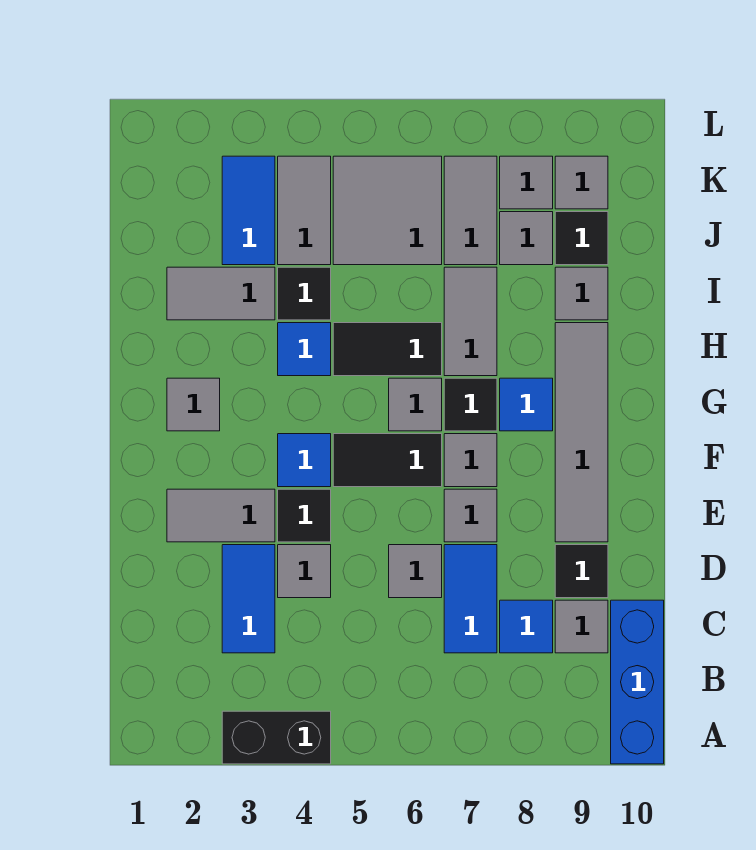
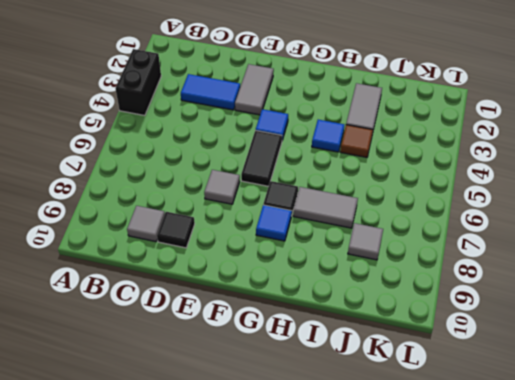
brown 1x1 tile [340,125,373,157] -> black 1x1 tile [278,267,331,320]
none -> blue 1x3 brick [611,600,664,764]
none -> blue 1x2 tile [444,545,497,653]
none -> blue 1x1 tile [500,600,553,653]
none -> grey 1x1 tile [278,545,331,598]

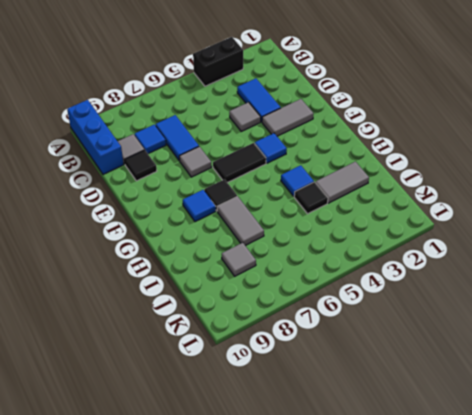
none -> grey 1x1 tile [389,545,442,598]
none -> black 1x1 tile [278,489,331,542]
none -> grey 1x4 tile [555,323,608,542]
none -> grey 1x1 tile [444,434,497,487]

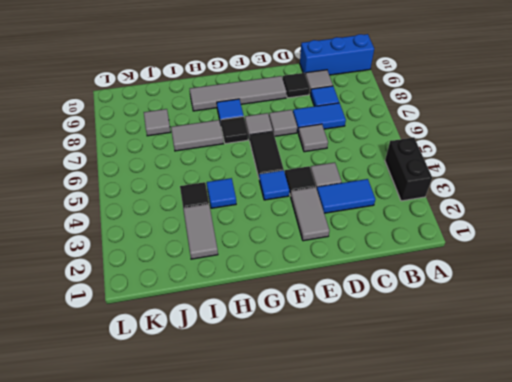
none -> grey 1x1 tile [167,378,220,431]
none -> grey 1x1 tile [389,378,442,431]
none -> black 1x2 tile [333,323,442,376]
none -> grey 1x1 tile [555,267,608,320]

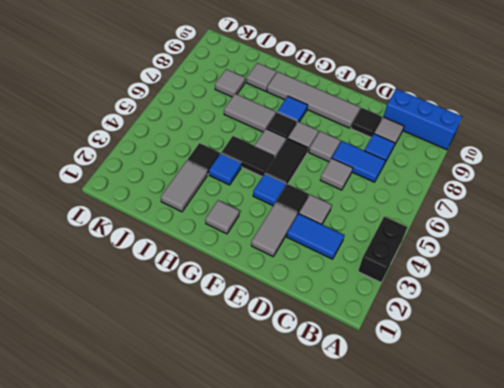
black 1x2 tile [221,136,275,177] -> black 1x2 tile turned to [333,323,442,376]
none -> blue 1x2 tile [222,156,275,265]
none -> grey 1x2 tile [278,156,331,265]
none -> grey 2x2 tile [333,156,442,265]
none -> grey 1x2 tile [444,156,497,265]

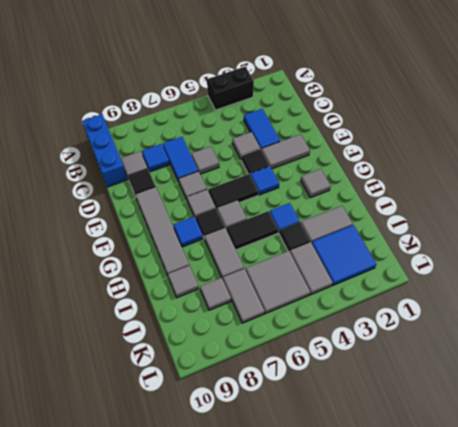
blue 2x2 tile [312,225,376,285] -> blue 1x2 tile [222,156,275,265]
none -> black 1x1 tile [555,212,608,265]
none -> grey 1x1 tile [500,156,553,209]
none -> grey 1x1 tile [555,156,608,209]

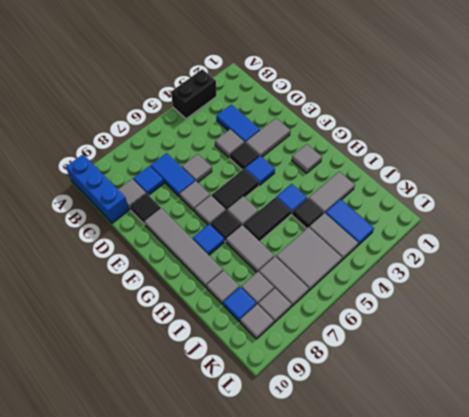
blue 1x1 tile [223,287,257,321] -> black 1x1 tile [555,212,608,265]

